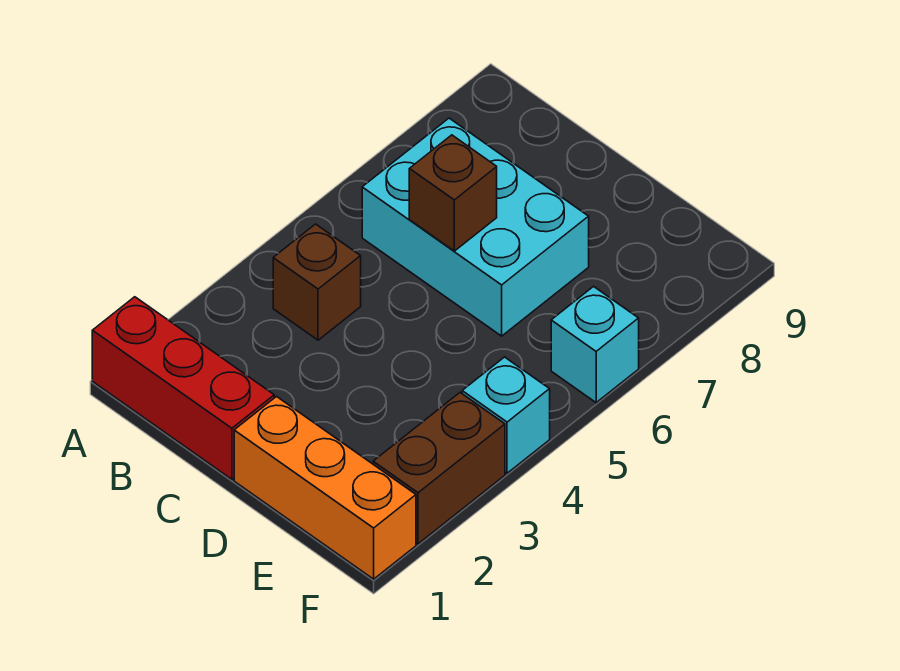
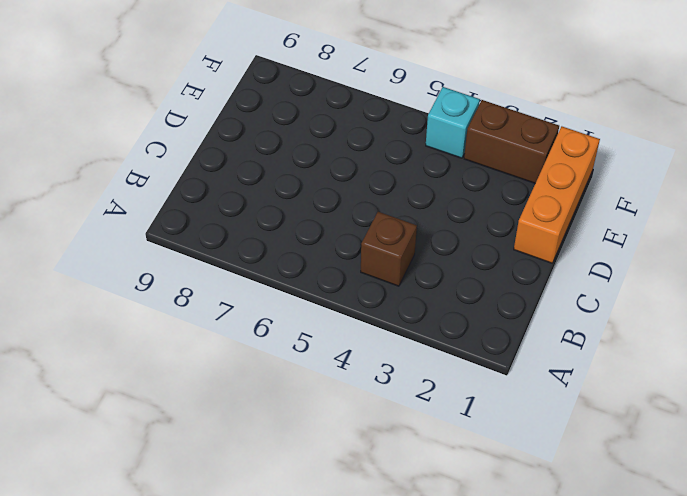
none -> red 1x3 brick [92,297,274,479]
none -> cyan 2x3 brick [362,118,589,336]

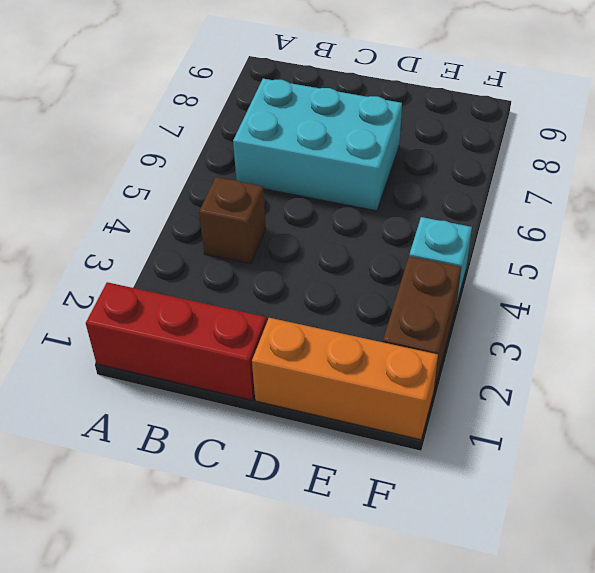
none -> cyan 1x1 brick [551,287,639,403]
none -> brown 1x1 brick [409,135,497,251]

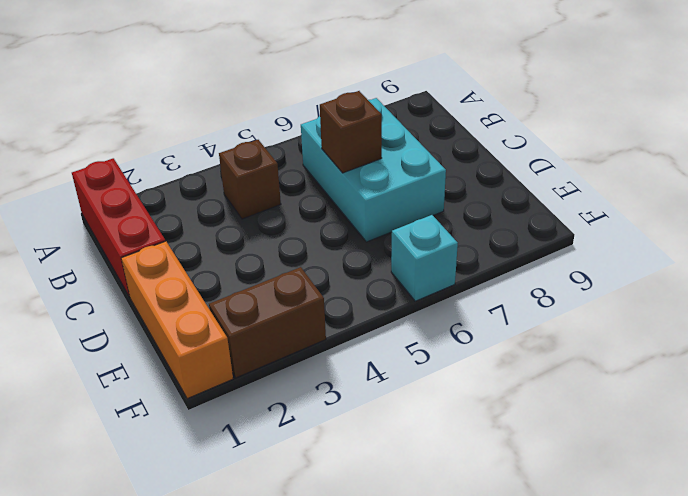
none -> cyan 1x1 brick [462,357,550,473]

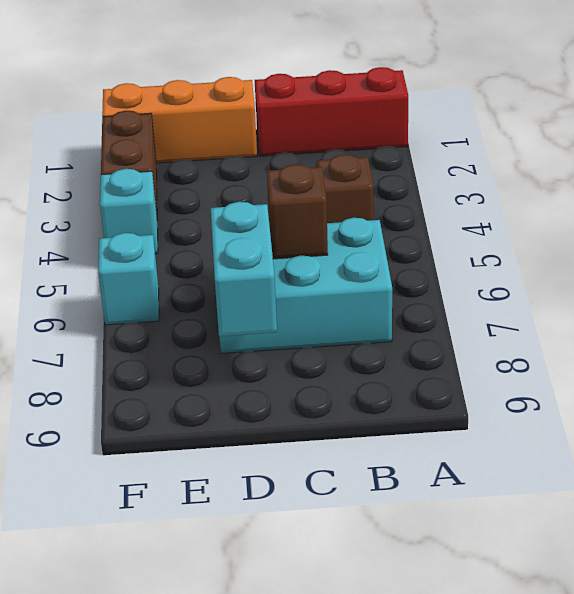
cyan 1x2 brick [211,202,277,336] -> none

